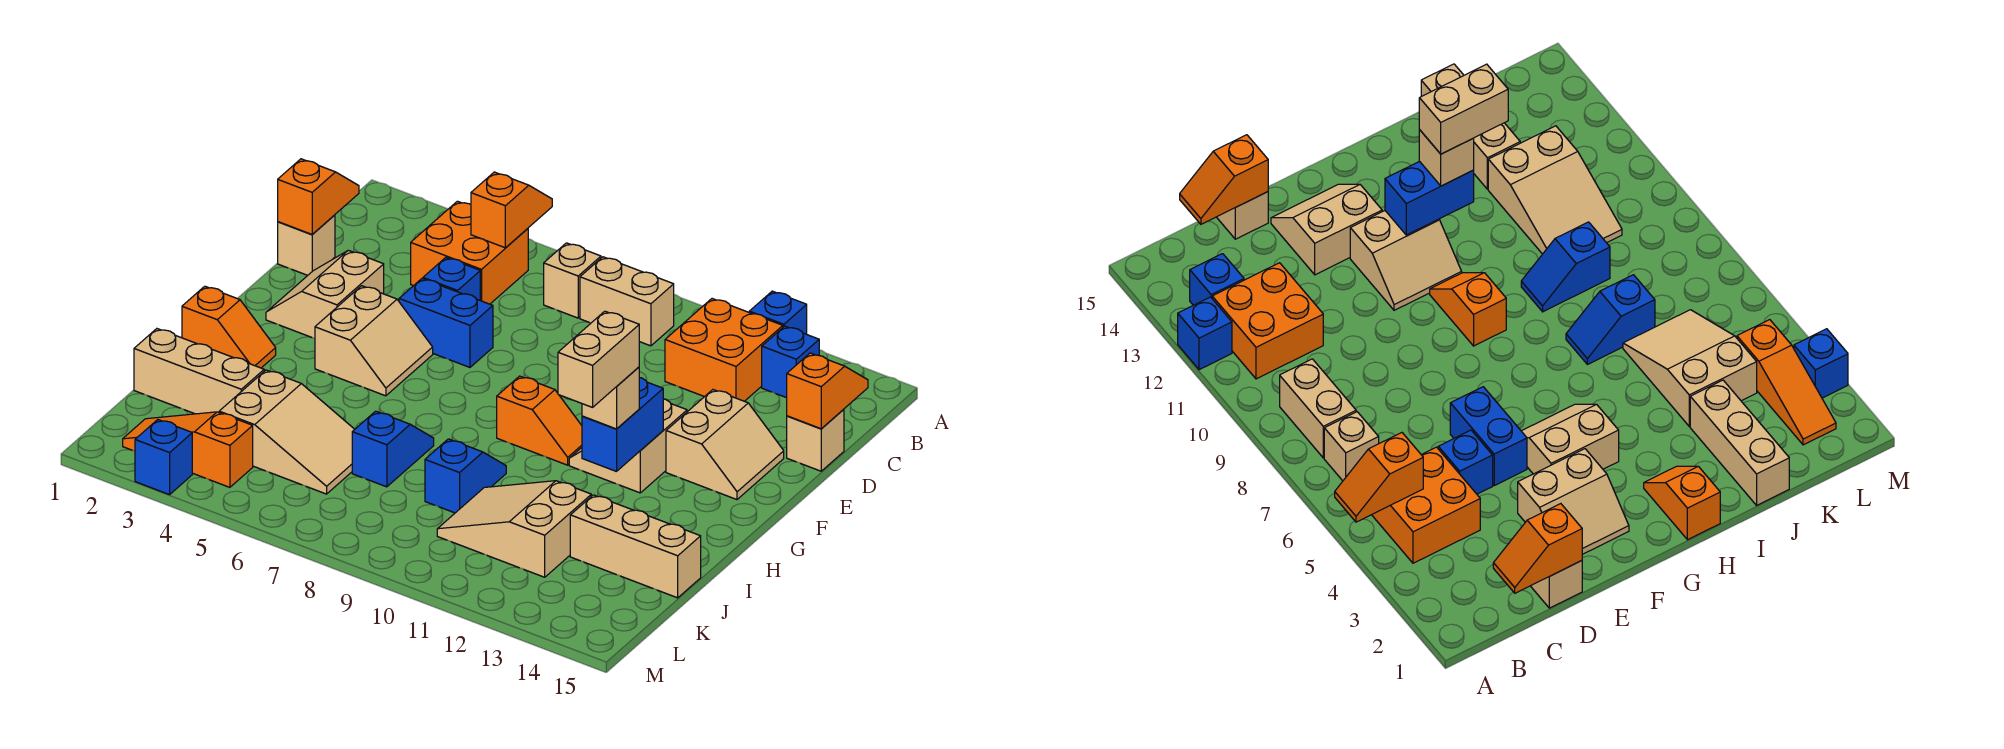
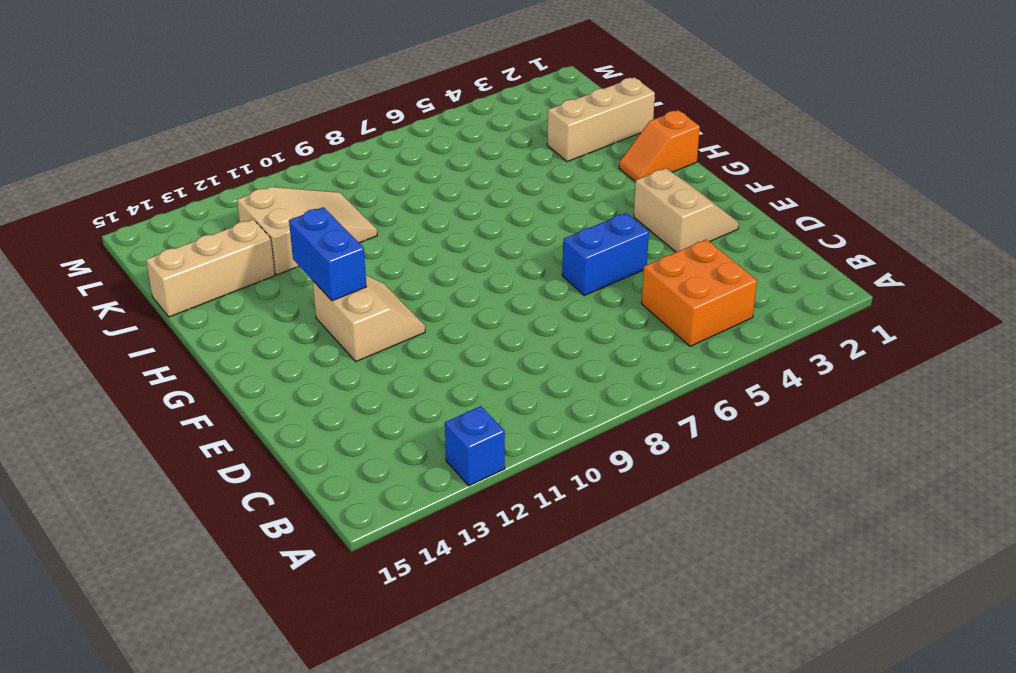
none -> tan 1x1 brick [544,243,601,318]
none -> tan 1x2 brick [580,257,674,346]
none -> orange 2x2 brick [665,299,783,401]
none -> blue 1x1 brick [762,326,819,398]

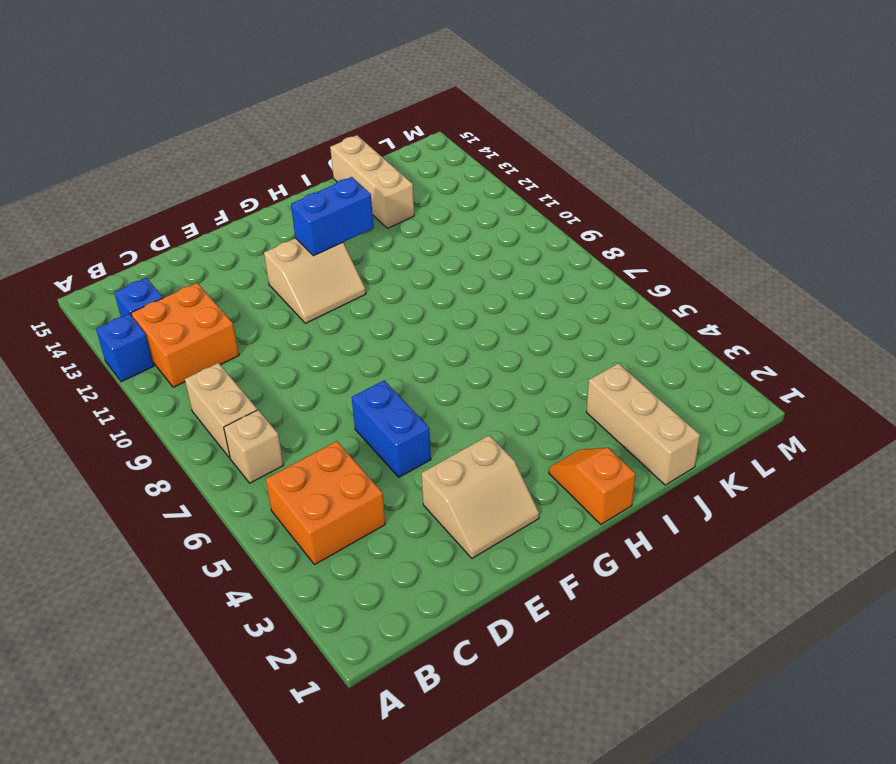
none -> tan 1x1 brick [278,215,335,275]
none -> blue 1x1 brick [423,258,480,300]
none -> tan 1x1 brick [787,409,844,471]
none -> tan 2x2 slope [666,390,784,500]

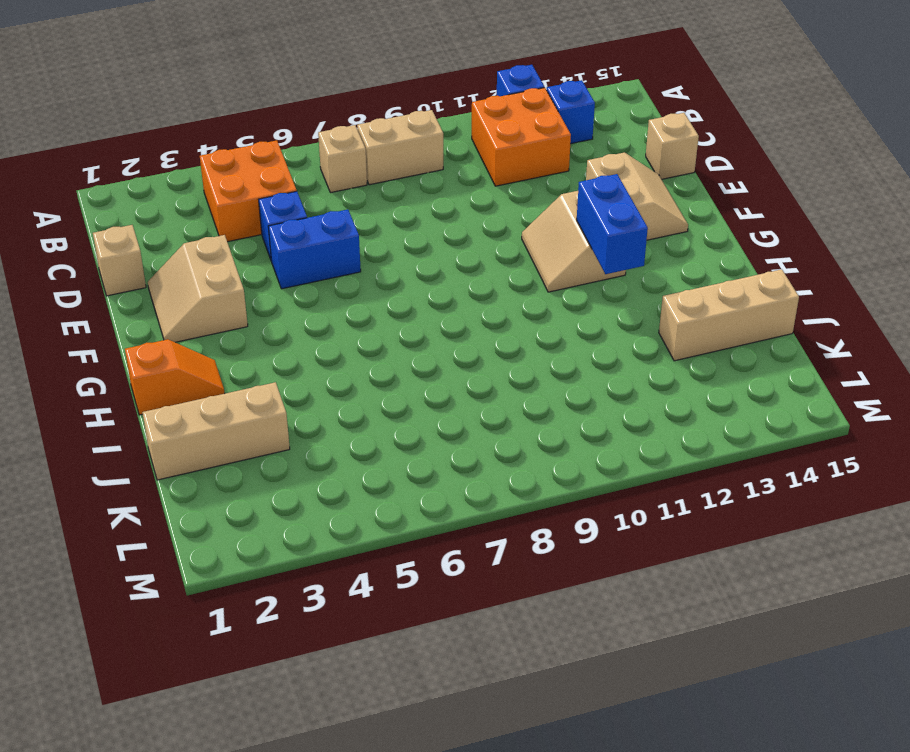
none -> tan 2x2 slope [315,286,433,396]
none -> orange 1x2 slope [497,376,582,465]
none -> blue 1x2 slope [352,411,434,487]
none -> blue 1x2 slope [425,439,506,513]

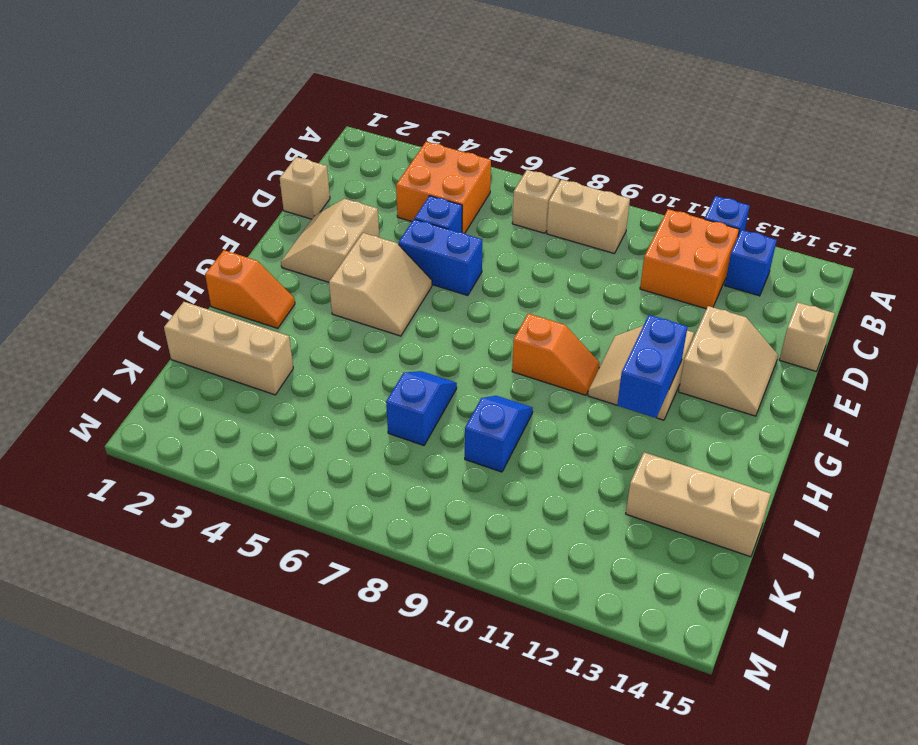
none -> tan 2x3 slope [219,370,355,494]
none -> tan 2x3 slope [437,481,591,577]
none -> orange 1x3 slope [123,412,253,487]
none -> blue 1x1 brick [135,420,192,495]

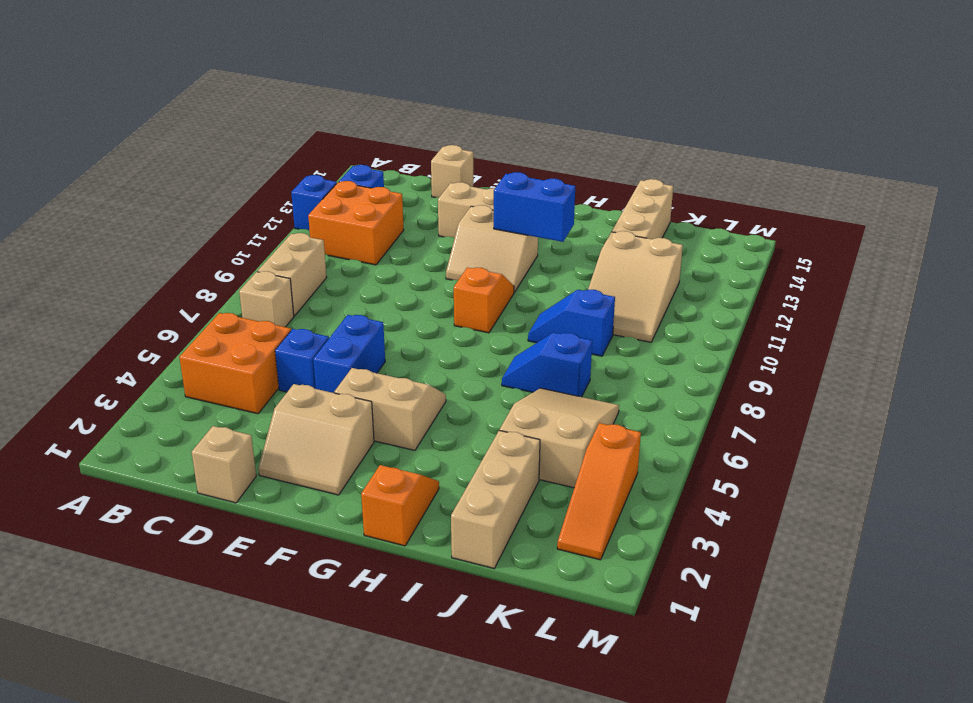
none -> blue 1x1 brick [135,420,192,495]
none -> orange 1x2 slope [471,172,552,248]
none -> orange 1x2 slope [278,159,359,235]
none -> orange 1x2 slope [787,353,868,429]

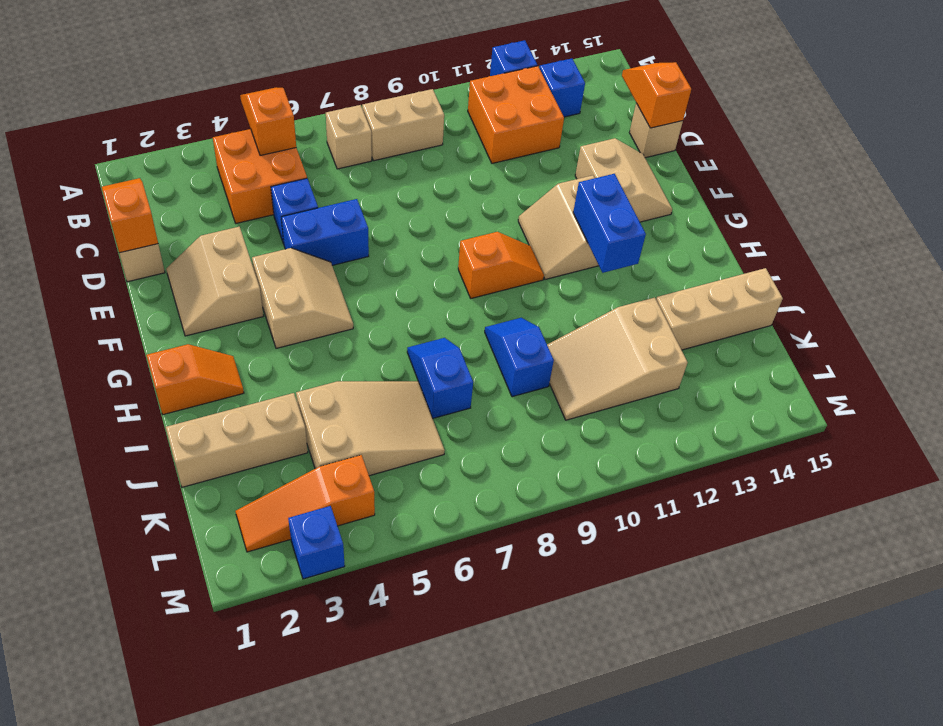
none -> tan 1x1 brick [582,367,639,429]
none -> tan 1x2 brick [558,311,639,407]

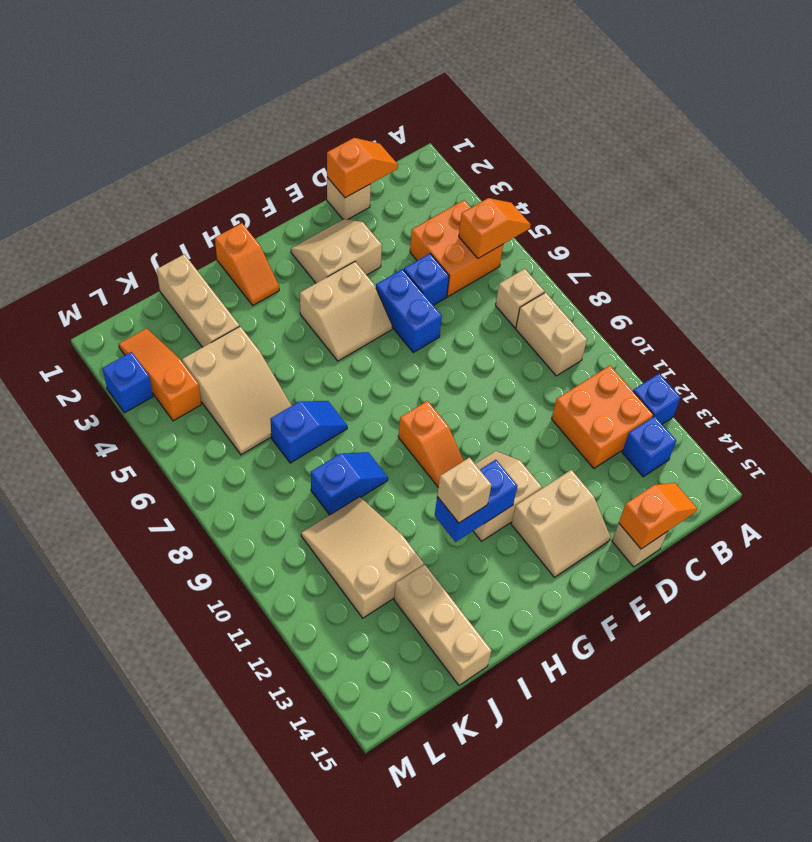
none -> tan 1x2 brick [558,311,639,407]

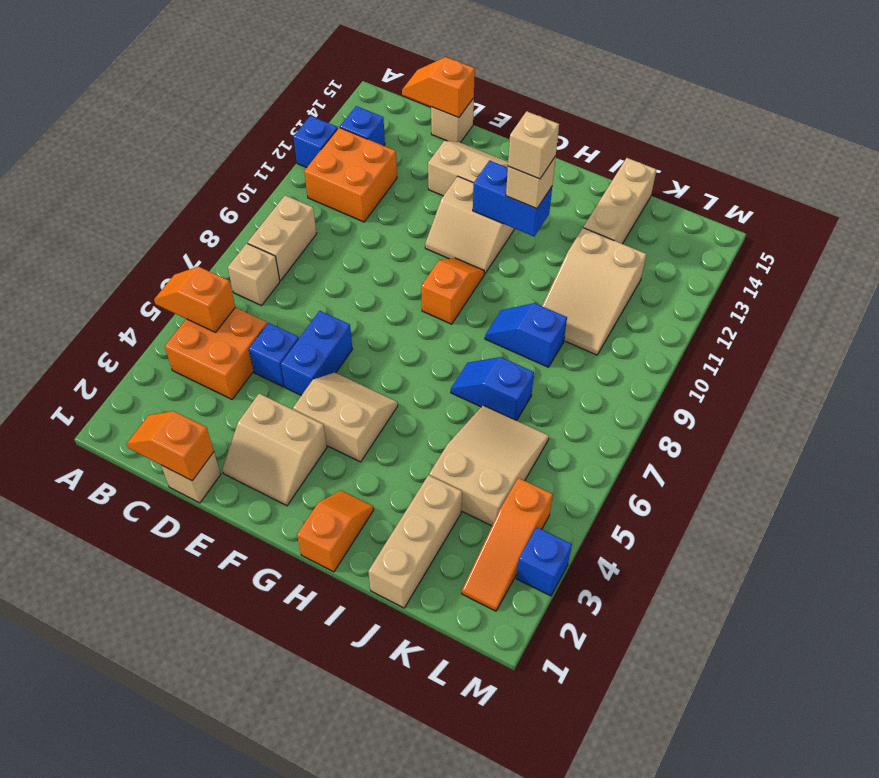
tan 1x1 brick [508,111,559,179] -> tan 1x2 brick [558,311,639,407]

